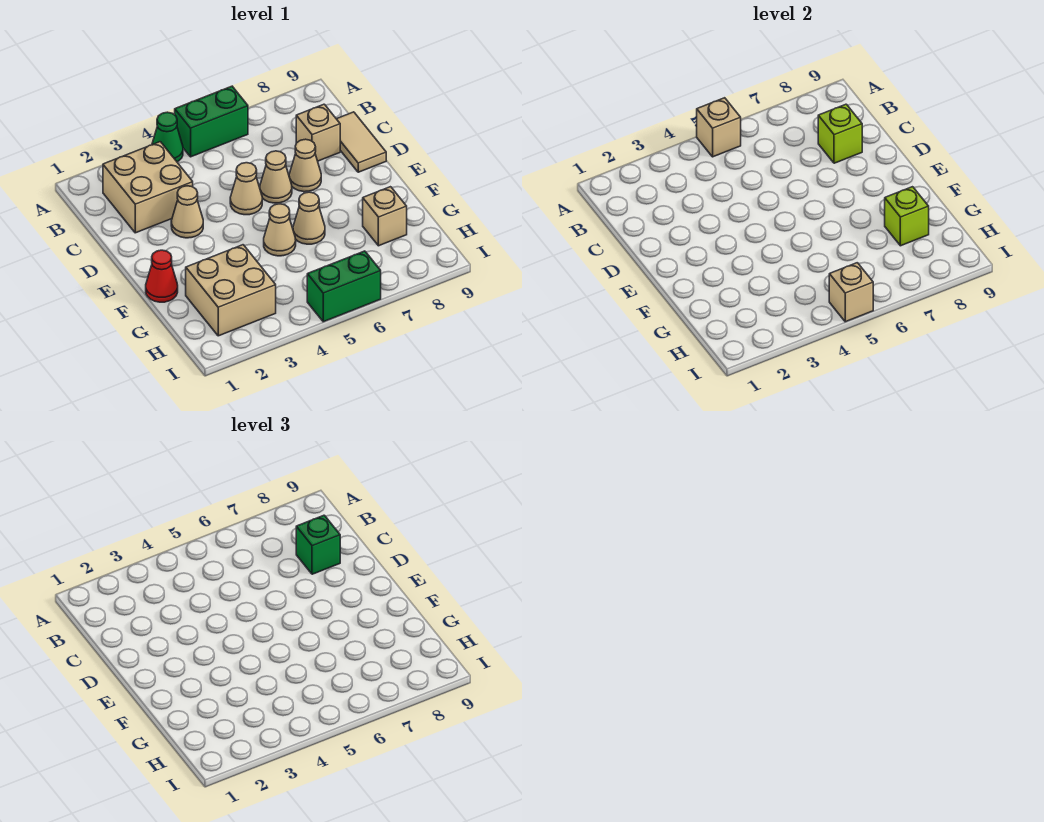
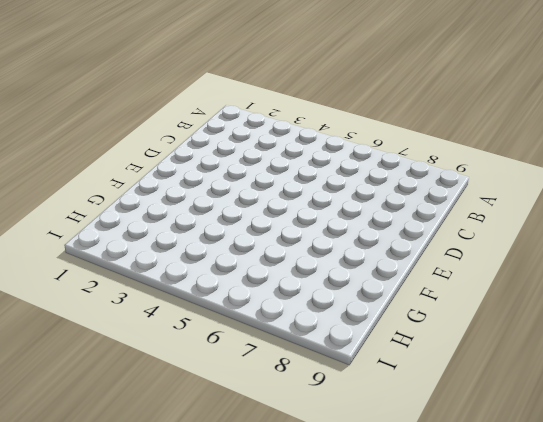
none -> green 1x1 cone [152,112,183,162]
none -> green 1x2 brick [175,86,248,157]
none -> tan 2x2 brick [103,142,193,233]

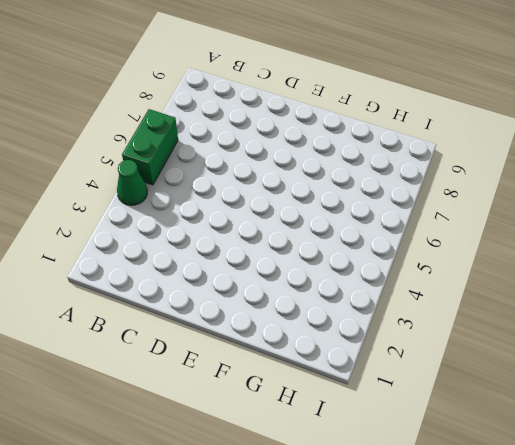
none -> tan 2x2 brick [103,142,193,233]
none -> tan 1x1 brick [296,104,340,161]
none -> tan 1x2 tile [337,112,386,172]

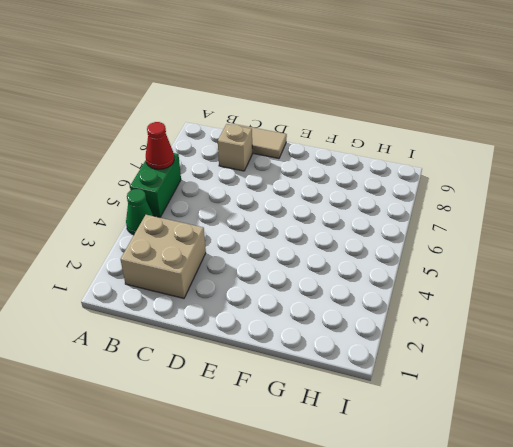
red 1x1 cone [146,122,174,169] -> red 1x1 cone moved to [146,250,178,302]
none -> tan 1x1 cone [171,186,203,238]
none -> tan 1x1 cone [230,163,262,215]
none -> tan 1x1 cone [260,151,292,203]

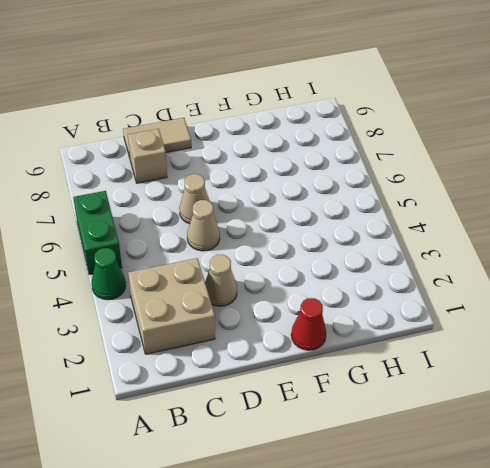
none -> tan 1x1 cone [289,139,321,192]
none -> tan 1x1 cone [264,204,296,256]
none -> tan 1x1 cone [293,192,325,244]

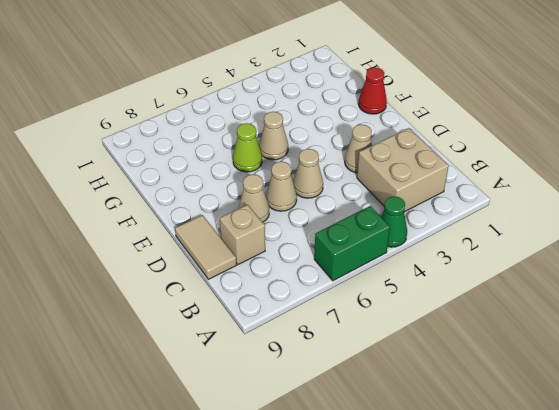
lime 1x1 cone [233,123,262,172] -> tan 1x1 cone [293,192,325,244]
none -> tan 2x2 brick [186,245,276,336]
none -> tan 1x1 brick [363,187,407,246]
none -> green 1x2 brick [307,251,381,322]

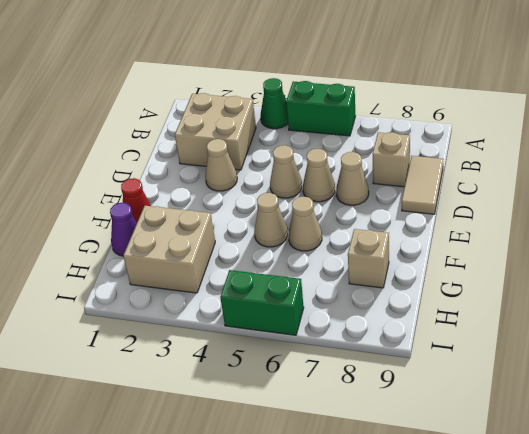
purple 1x1 cone [110,203,137,256] -> none
none -> tan 1x1 brick [697,98,741,157]
none -> lime 1x1 brick [818,104,862,163]
none -> lime 1x1 brick [885,187,929,246]

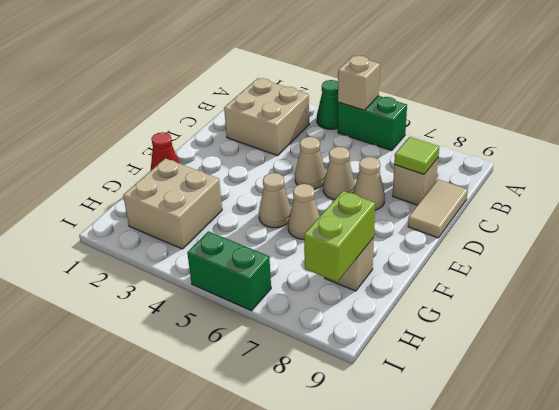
lime 1x1 tile [394,137,439,174] -> lime 1x1 brick [818,104,862,163]
lime 1x2 brick [304,191,375,282] -> lime 1x1 brick [885,187,929,246]
none -> tan 1x1 cone [171,186,203,238]
none -> tan 1x1 brick [829,263,873,322]
none -> green 1x1 brick [296,515,340,574]

